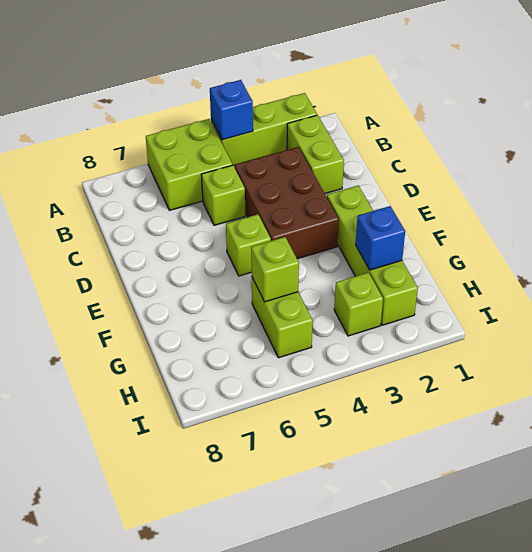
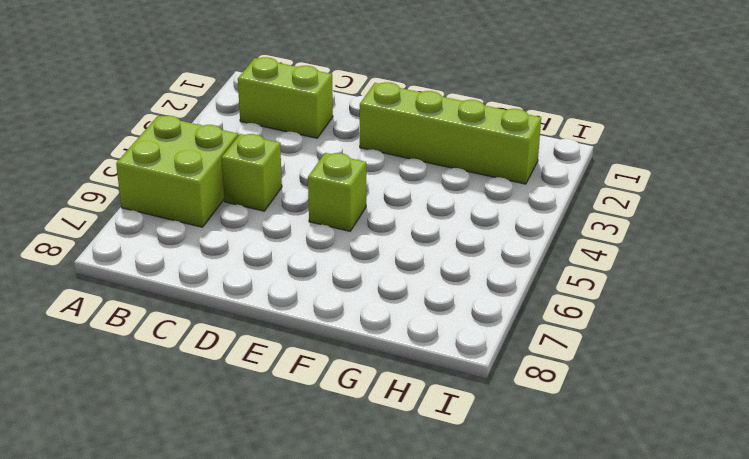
none -> lime 1x3 brick [211,93,317,166]
none -> brown 2x3 brick [235,147,339,259]
none -> lime 1x2 brick [252,278,313,358]

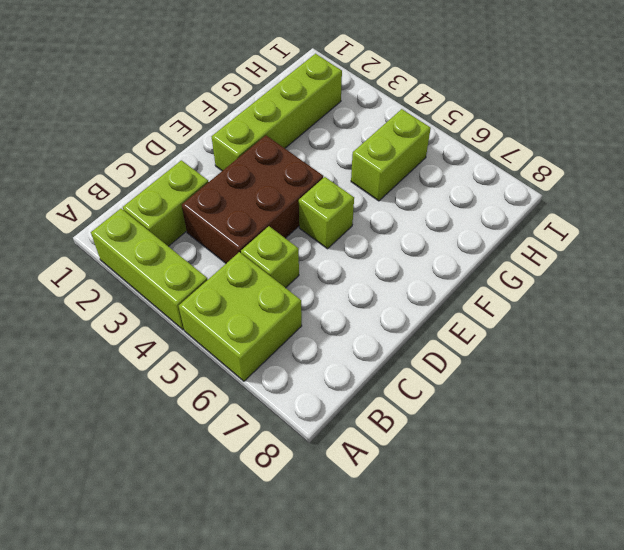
none -> lime 1x1 brick [334,272,383,336]
none -> blue 1x1 brick [210,80,253,140]
none -> blue 1x1 brick [356,206,405,270]

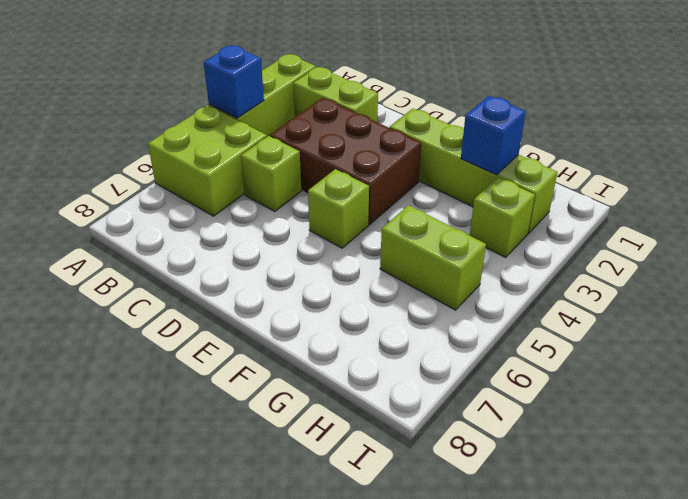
none -> lime 1x1 brick [251,237,299,302]

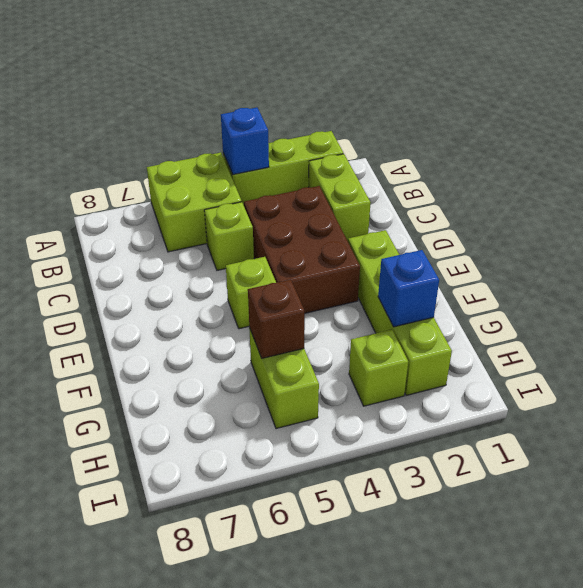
brown 1x1 brick [248,279,305,358] -> lime 1x1 brick [251,237,299,302]

